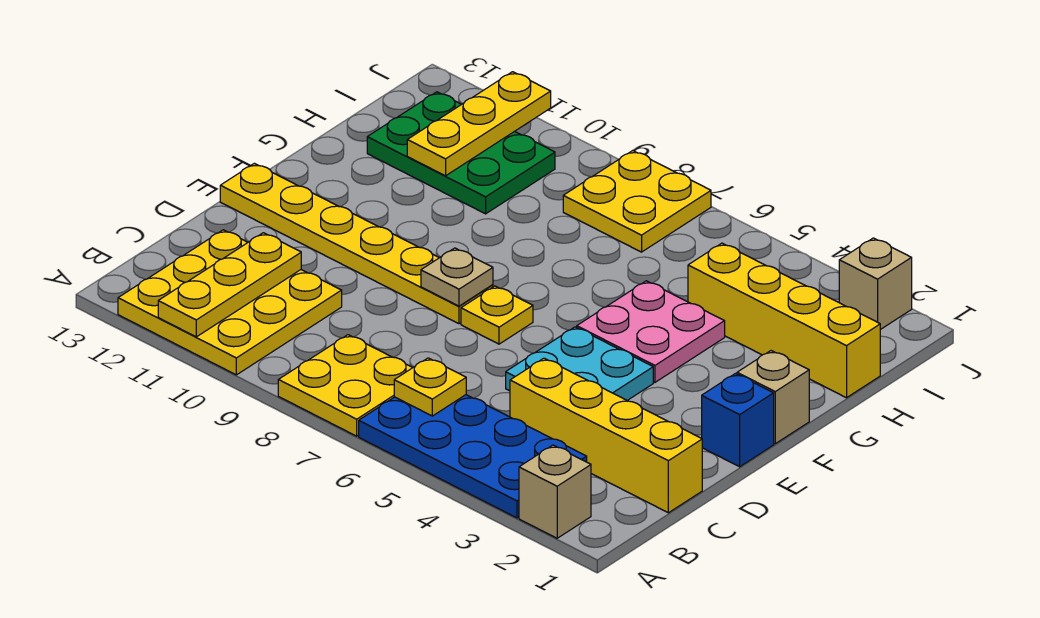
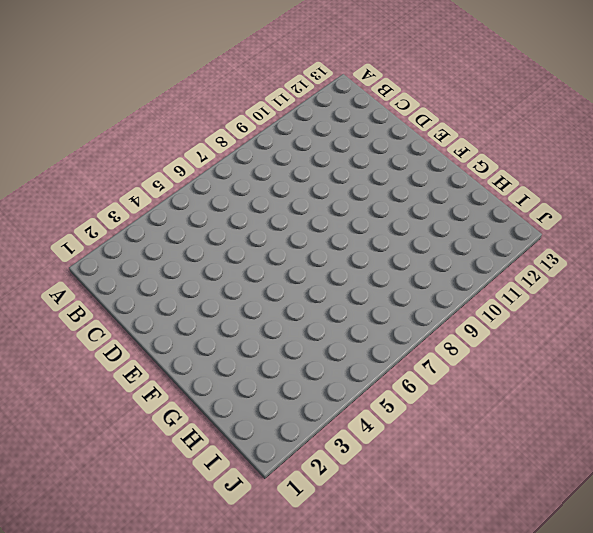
none -> tan 1x1 brick [519,445,591,538]
none -> blue 2x4 plate [359,395,587,518]
none -> yellow 2x2 plate [278,335,413,436]

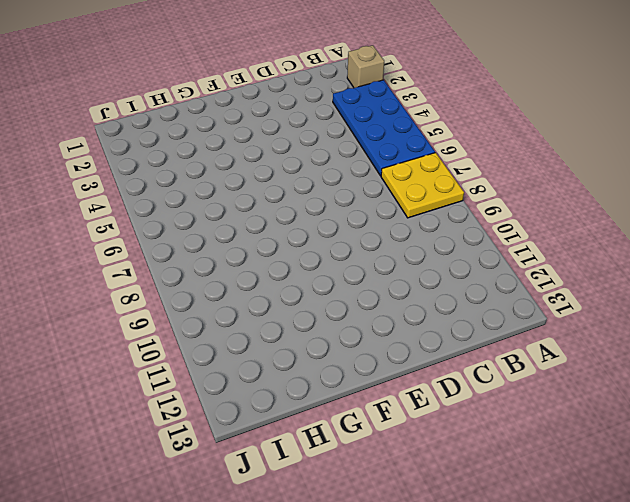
none -> yellow 3x3 plate [118,230,342,375]
none -> yellow 1x4 brick [510,358,702,513]
none -> cyan 2x2 plate [506,327,653,401]

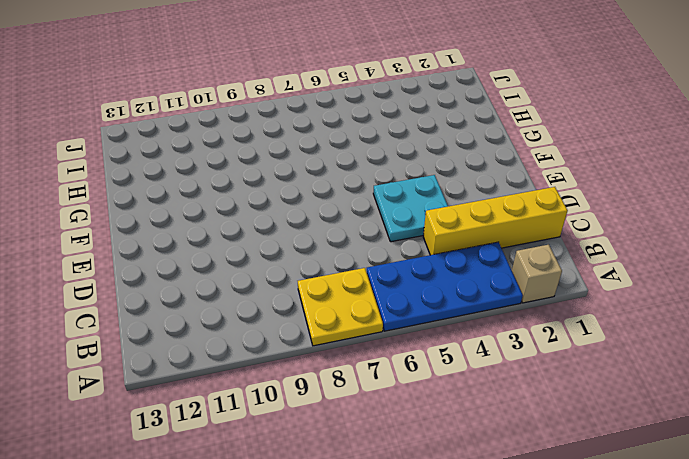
none -> yellow 3x3 plate [118,230,342,375]
none -> blue 1x1 brick [702,374,774,467]
none -> yellow 1x1 plate [461,286,533,344]

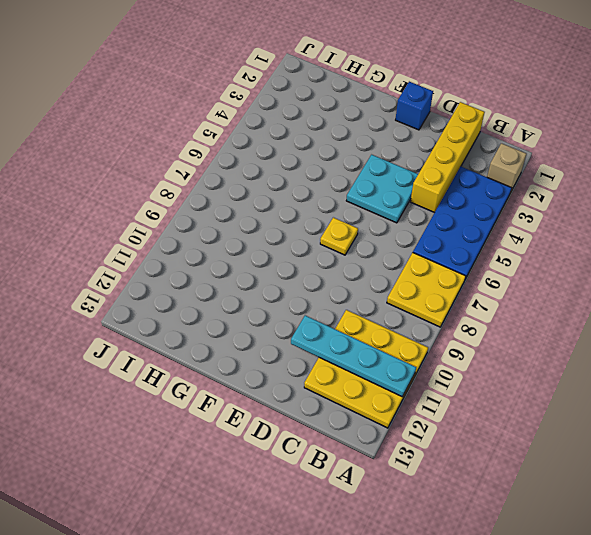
cyan 1x4 plate [291,315,416,397] -> yellow 1x3 plate [158,233,301,337]
none -> yellow 1x6 plate [220,163,493,324]
none -> tan 1x1 brick [737,351,809,444]
none -> pink 2x2 plate [577,281,725,382]

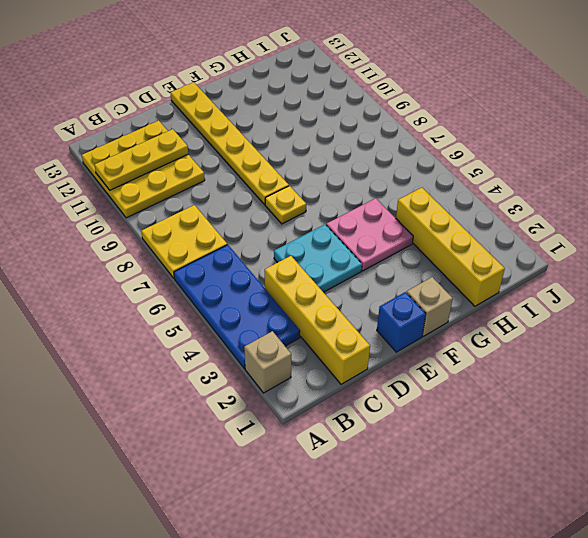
none -> green 2x3 plate [367,92,555,214]
none -> yellow 2x2 plate [563,151,711,252]
none -> tan 1x1 brick [839,238,912,330]

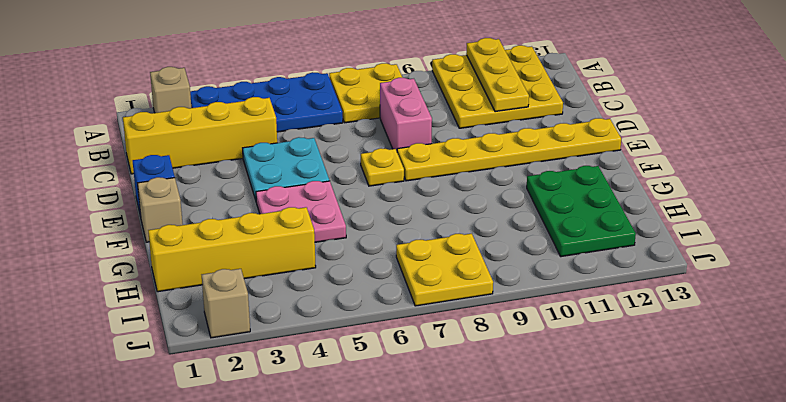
pink 1x2 brick [380,78,432,151] -> none
green 2x3 plate [527,166,636,257] -> green 2x3 plate turned to [367,92,555,214]
none -> yellow 1x1 plate [394,358,466,416]
none -> tan 1x1 plate [421,248,493,306]
none -> yellow 1x3 plate [407,72,551,176]

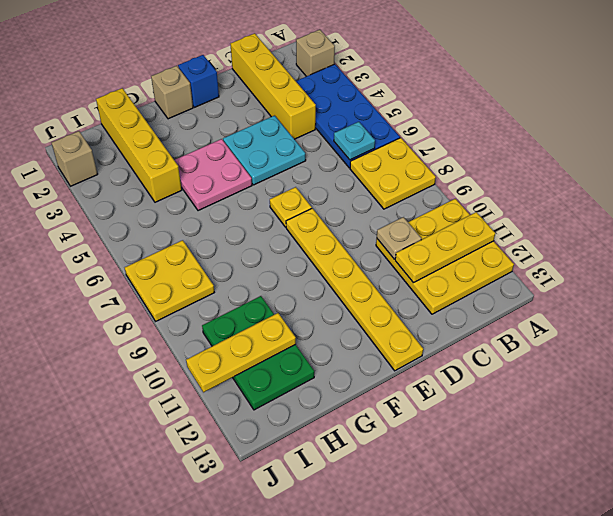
cyan 1x1 plate [334,122,375,160] -> yellow 1x1 plate [394,358,466,416]
tan 1x1 plate [377,217,421,259] -> tan 1x1 plate moved to [421,248,493,306]

